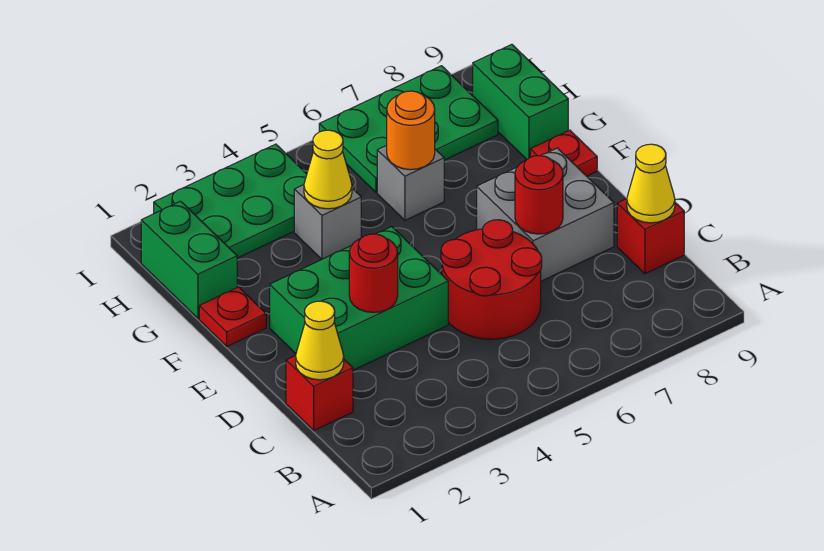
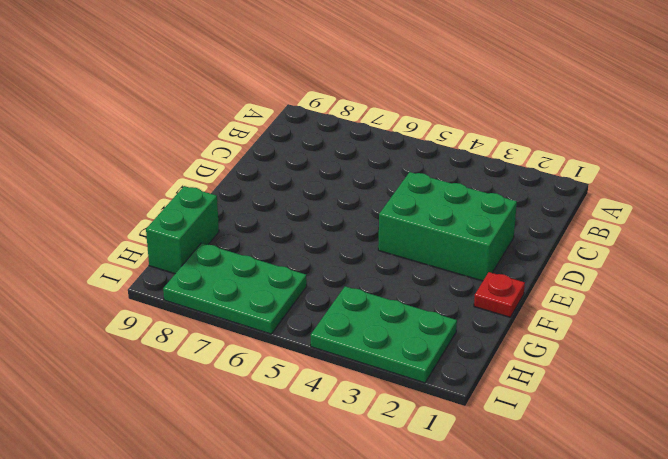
none -> red 1x1 brick [286,355,353,430]
none -> red 2x2 round brick [441,220,542,339]
none -> red 1x1 brick [617,199,684,274]

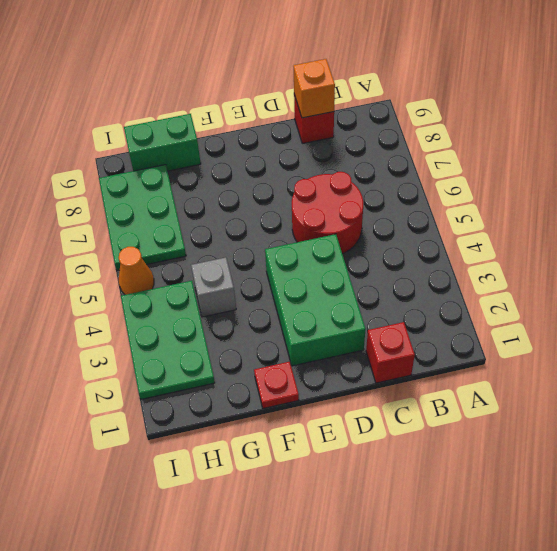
orange 1x1 brick [293,59,335,118] -> yellow 1x1 cone [627,144,675,223]
orange 1x1 cone [119,247,154,295] -> none
none -> grey 2x2 brick [477,148,614,281]
none -> red 1x1 plate [530,130,597,176]
none -> green 1x2 brick [141,201,237,318]

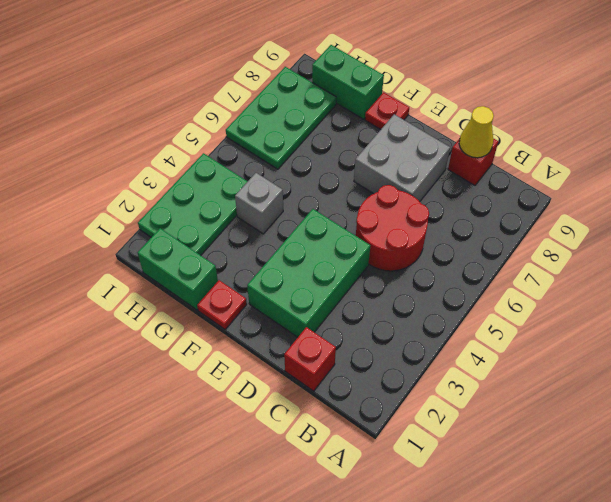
none -> grey 1x1 brick [377,145,444,220]
none -> yellow 1x1 cone [296,301,344,380]
none -> red 1x1 round brick [349,234,398,312]

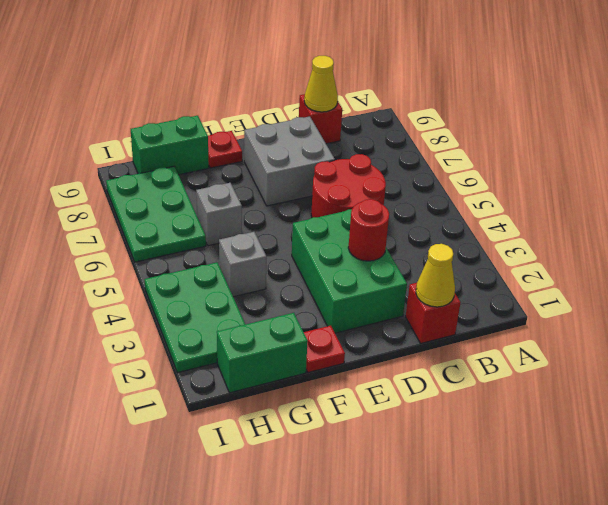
none -> red 1x1 round brick [515,156,563,234]
none -> yellow 1x1 cone [304,130,352,209]
none -> orange 1x1 round brick [387,91,435,170]

